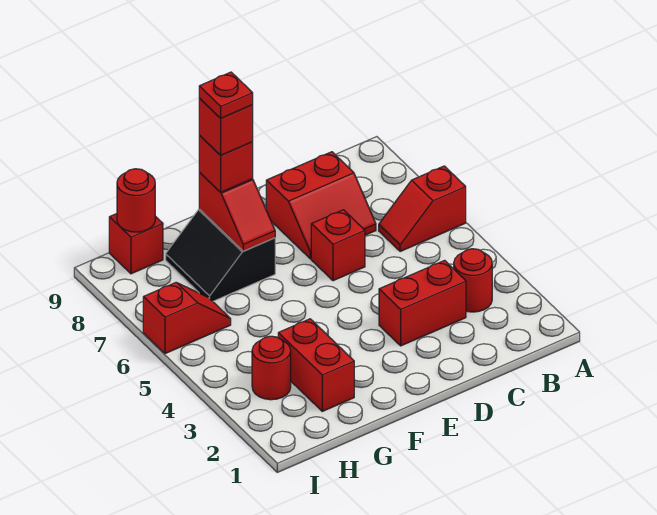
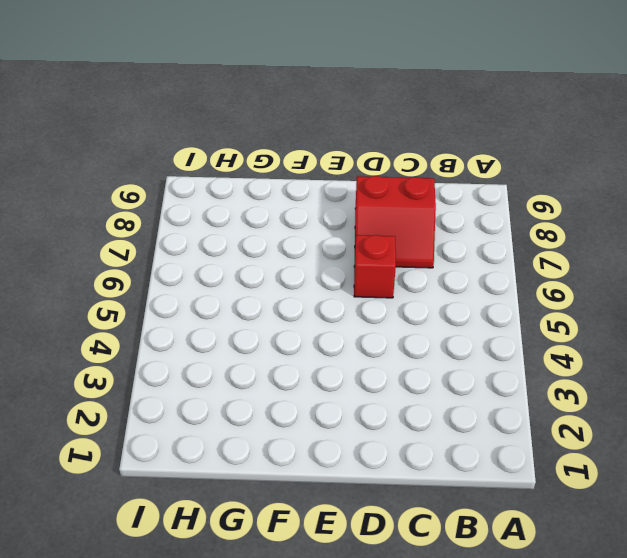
none -> red 1x2 slope [379,166,466,252]
none -> red 1x1 round brick [454,249,492,312]
none -> red 1x2 brick [379,260,466,346]

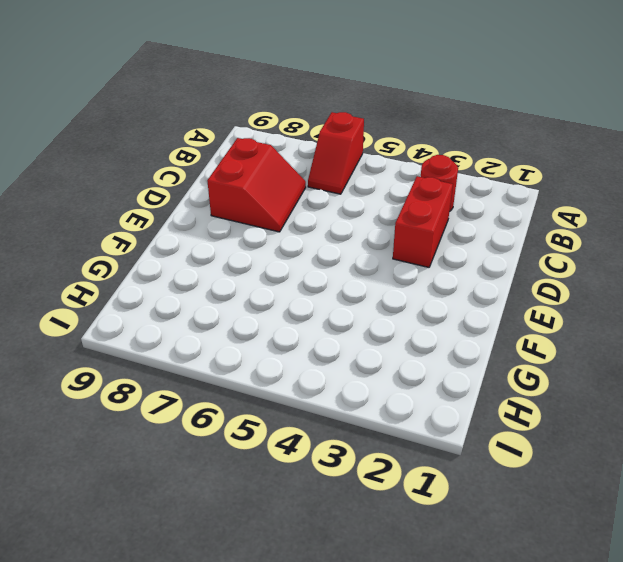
none -> red 1x1 brick [311,210,365,281]
none -> black 2x2 slope [166,209,275,301]
none -> red 1x2 brick [278,319,354,411]

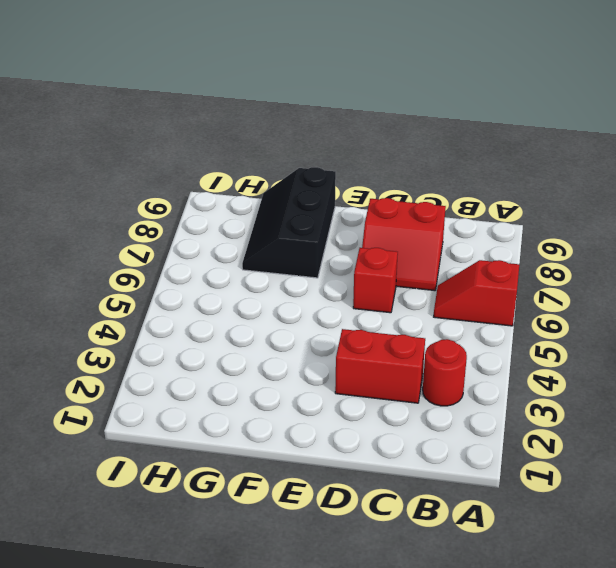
black 2x3 slope [242,167,336,278] -> black 2x2 slope [166,209,275,301]
none -> red 1x2 brick [278,319,354,411]
none -> red 1x1 round brick [252,336,291,400]
none -> red 1x2 slope [143,282,231,354]

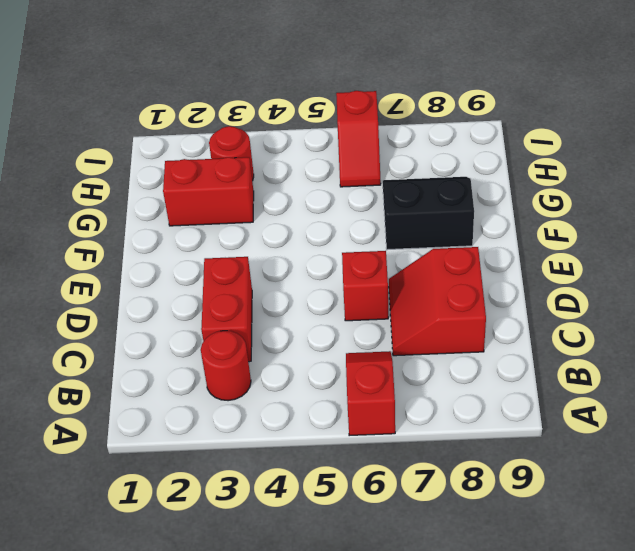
none -> red 1x1 brick [109,214,163,274]
none -> red 1x2 slope [199,172,275,251]
none -> red 1x1 round brick [117,169,155,232]

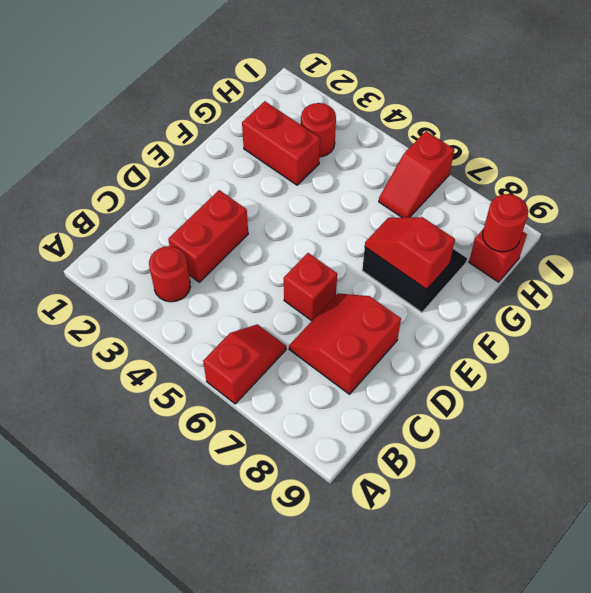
none -> red 1x1 brick [199,135,253,192]
none -> red 1x1 brick [199,98,253,155]
none -> red 1x1 plate [199,72,253,118]

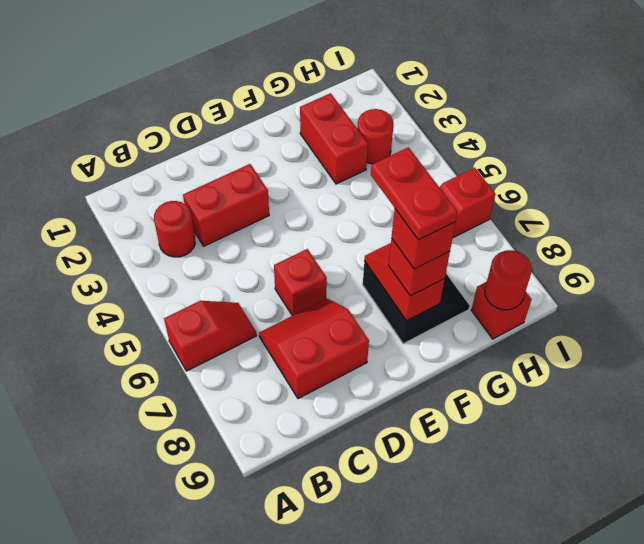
red 1x2 plate [371,147,458,240] -> red 1x1 plate [199,72,253,118]

